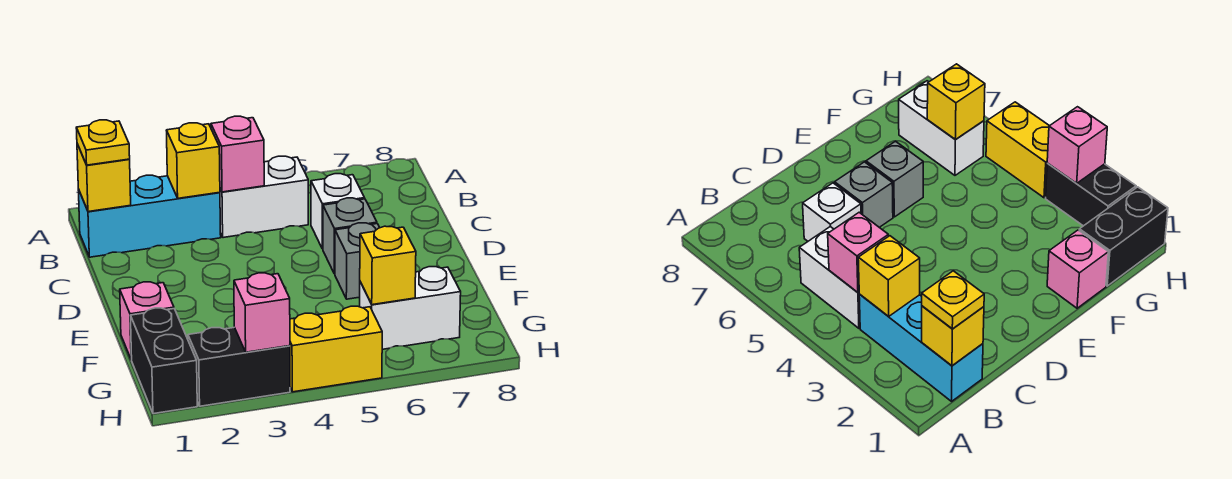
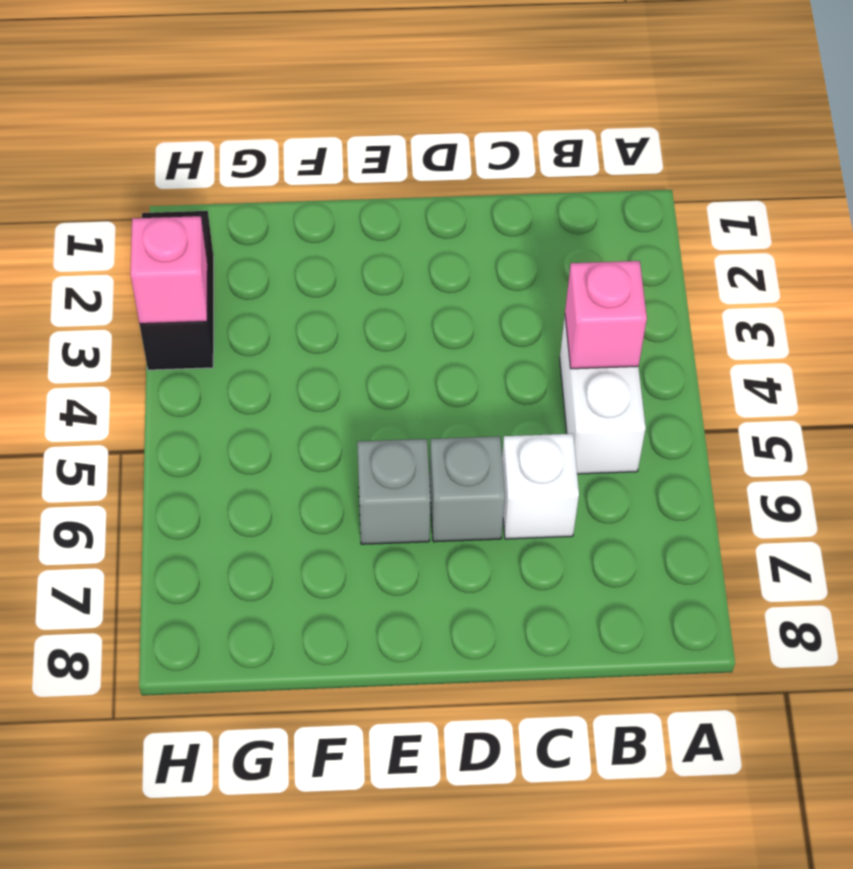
none -> cyan 1x3 brick [78,175,221,257]
none -> pink 1x1 brick [120,282,174,360]
none -> black 1x2 brick [130,308,197,414]

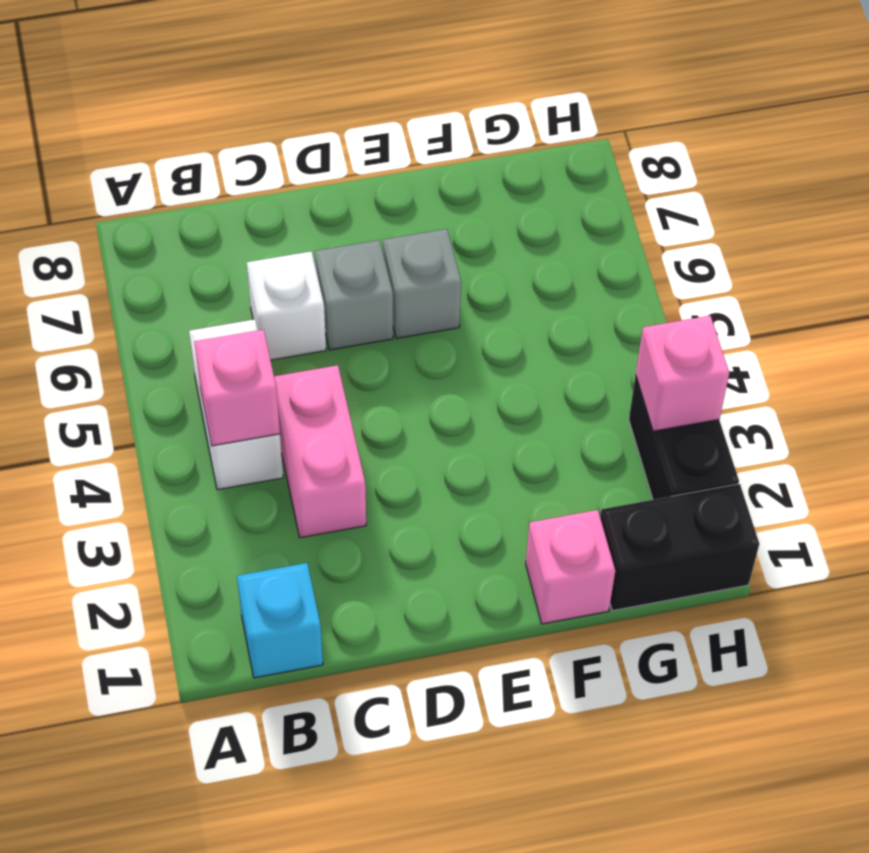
cyan 1x1 brick [237,563,323,678] -> cyan 1x3 brick [78,175,221,257]
pink 1x2 brick [274,365,366,538] -> none
none -> white 1x2 brick [360,267,461,349]
none -> yellow 1x2 brick [290,306,382,392]
none -> yellow 1x1 brick [77,144,131,212]

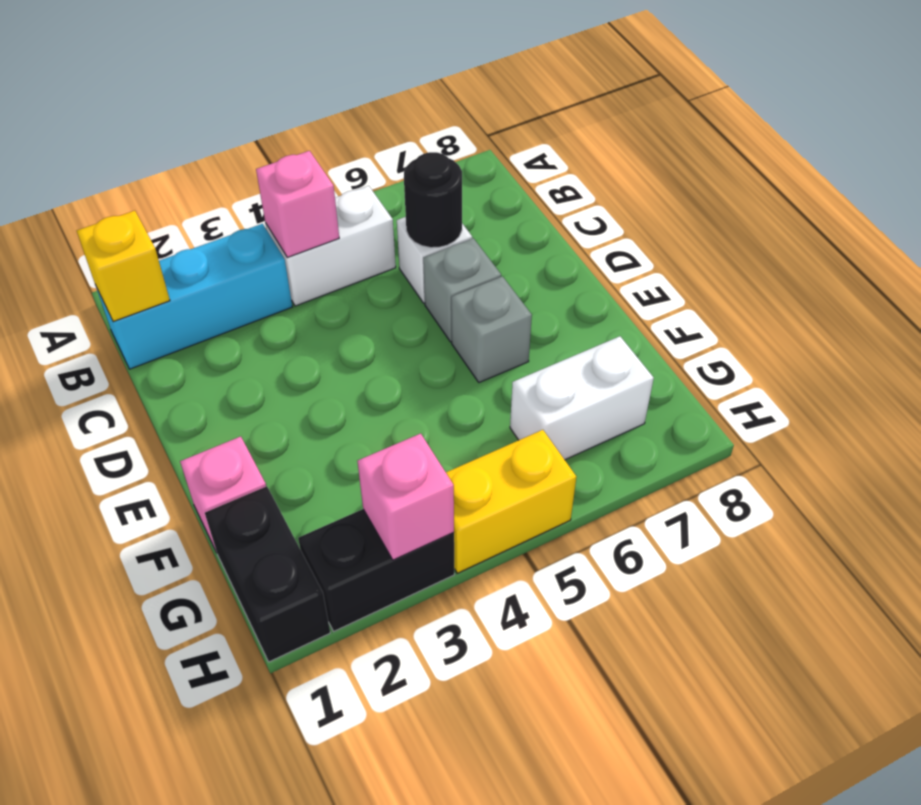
black 1x1 round brick [404,152,462,248] -> none
none -> yellow 1x1 brick [166,123,220,198]
none -> yellow 1x1 brick [360,226,416,305]
none -> yellow 1x1 plate [76,120,130,165]

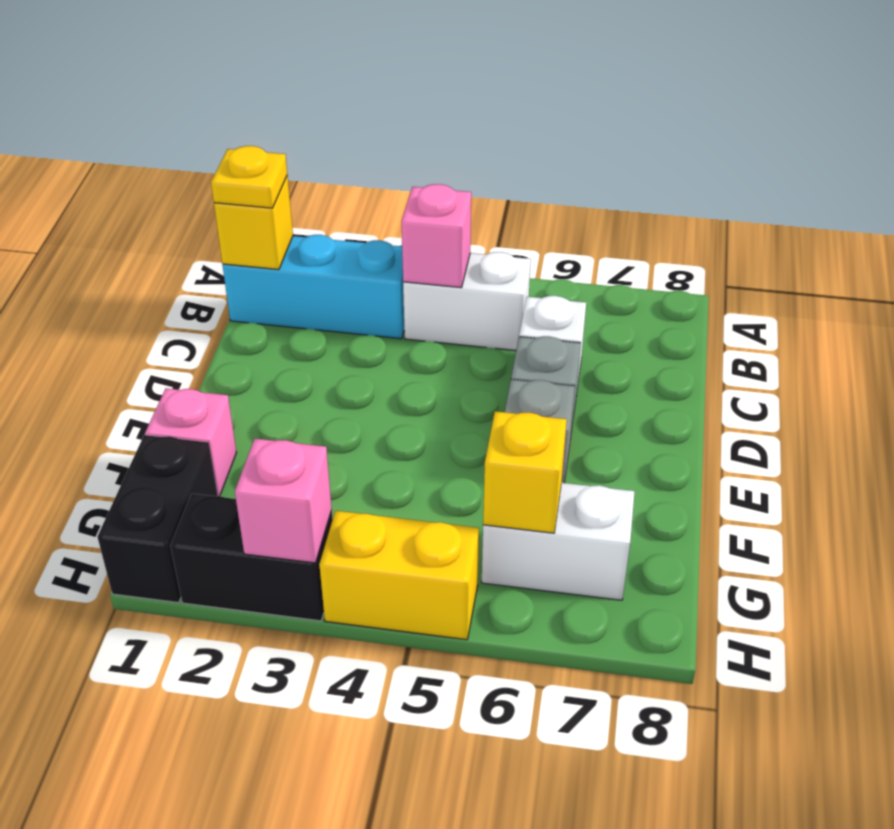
none -> yellow 1x1 brick [166,123,220,198]

